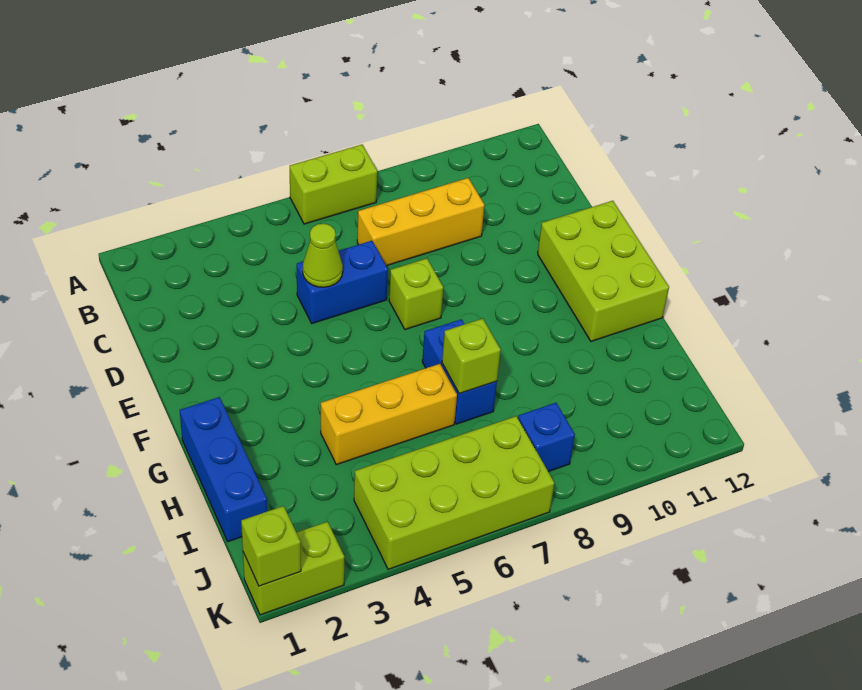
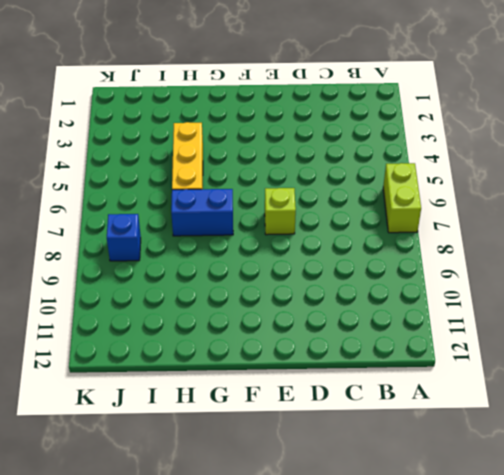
none -> yellow 1x3 brick [357,178,484,266]
none -> blue 1x2 brick [297,241,388,323]
none -> lime 2x3 brick [538,201,669,341]

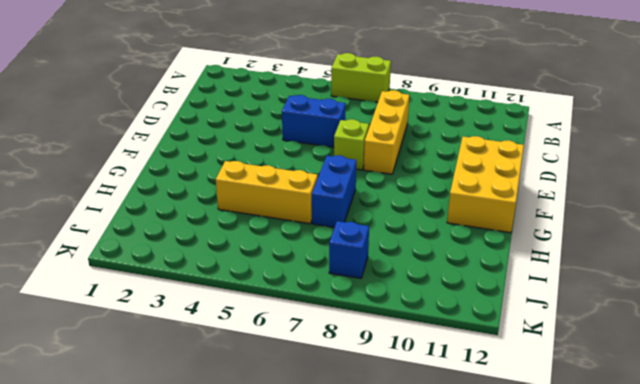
yellow 1x3 brick [364,90,409,174] -> yellow 1x3 brick turned to [357,178,484,266]
yellow 2x3 brick [447,136,524,233] -> lime 2x3 brick [538,201,669,341]
none -> blue 1x3 brick [180,397,267,542]
none -> lime 2x4 brick [354,416,554,569]
none -> lime 1x2 brick [243,522,345,615]

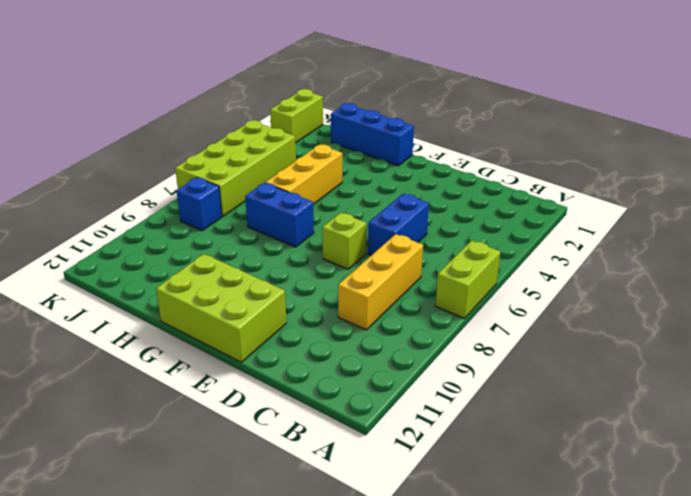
none -> lime 1x1 cone [303,224,343,287]
none -> lime 1x1 brick [442,319,501,394]
none -> lime 1x1 brick [241,506,301,586]

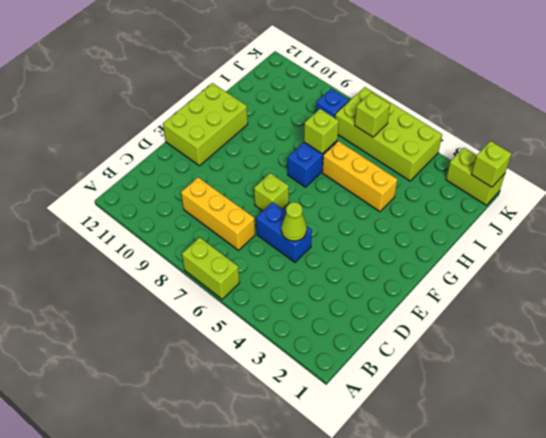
lime 1x1 brick [355,92,390,137] -> none
none -> blue 1x3 brick [180,397,267,542]

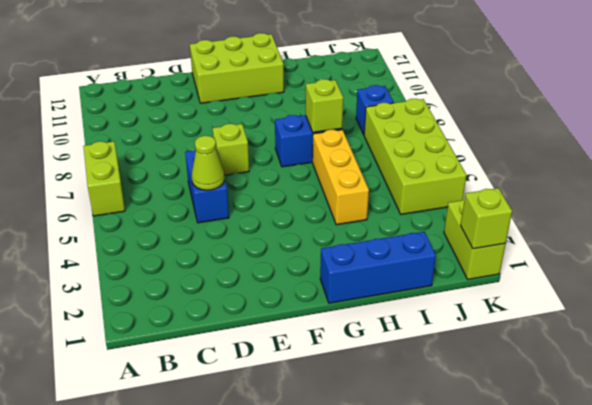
none -> yellow 1x3 brick [357,178,484,266]

